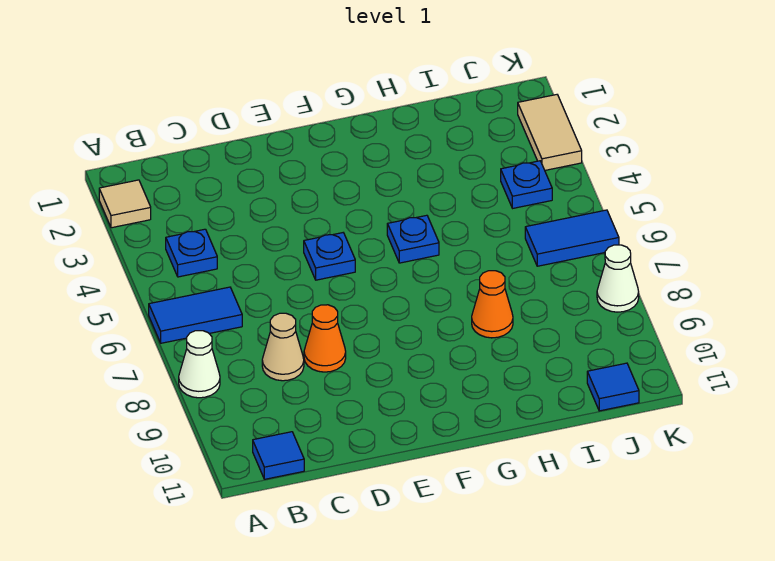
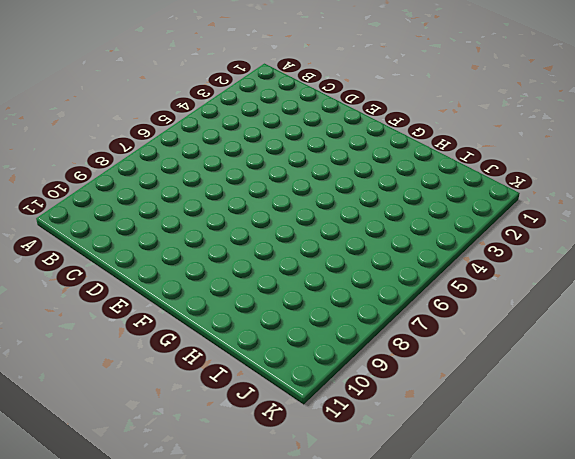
none -> tan 1x1 tile [99,180,151,228]
none -> blue 1x2 tile [149,287,242,343]
none -> white 1x1 cone [179,331,220,398]

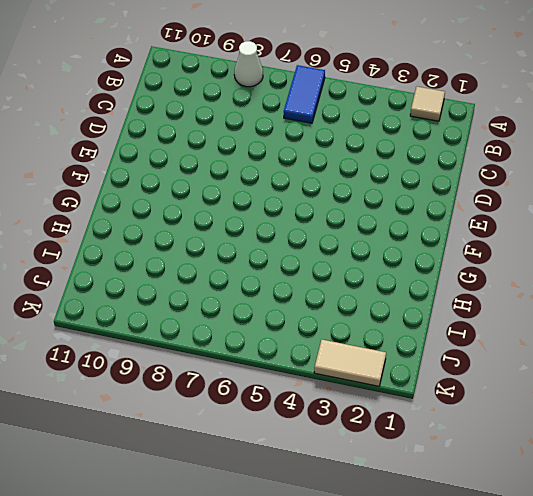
none -> blue 1x1 plate [166,229,217,277]
none -> blue 1x1 tile [253,432,304,479]
none -> tan 1x1 cone [262,313,304,381]

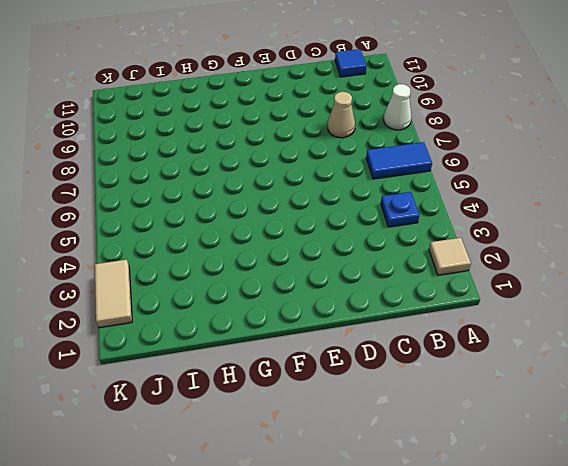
none -> orange 1x1 cone [304,305,346,372]
none -> blue 1x1 plate [304,233,355,280]
none -> blue 1x1 plate [387,215,439,263]

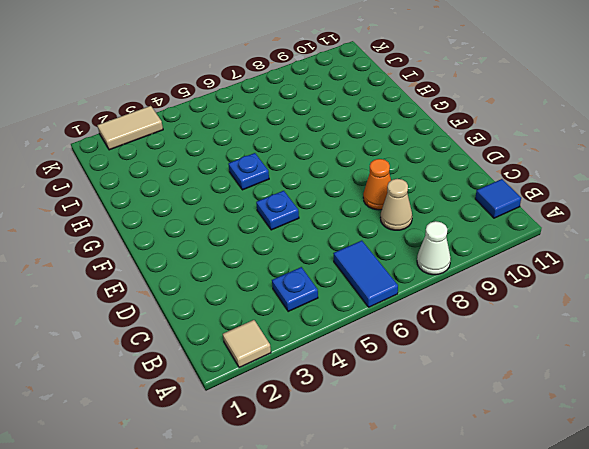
none -> orange 1x1 cone [472,271,513,338]
none -> blue 1x1 plate [501,161,552,208]
none -> blue 1x2 tile [525,210,619,266]

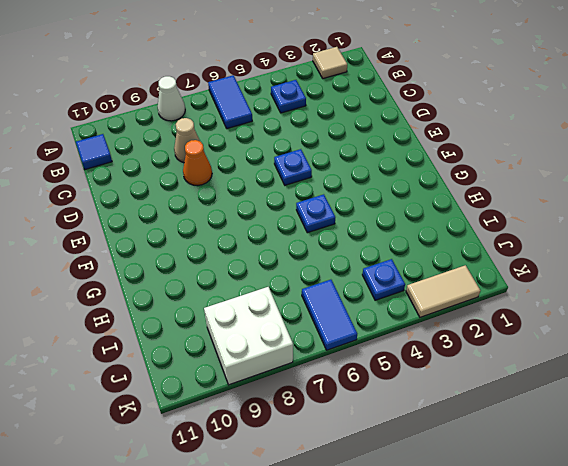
white 2x2 brick [204,287,293,385] -> white 1x1 cone [597,245,639,312]
none -> orange 1x1 cone [472,271,513,338]
none -> blue 1x1 tile [587,363,639,411]

